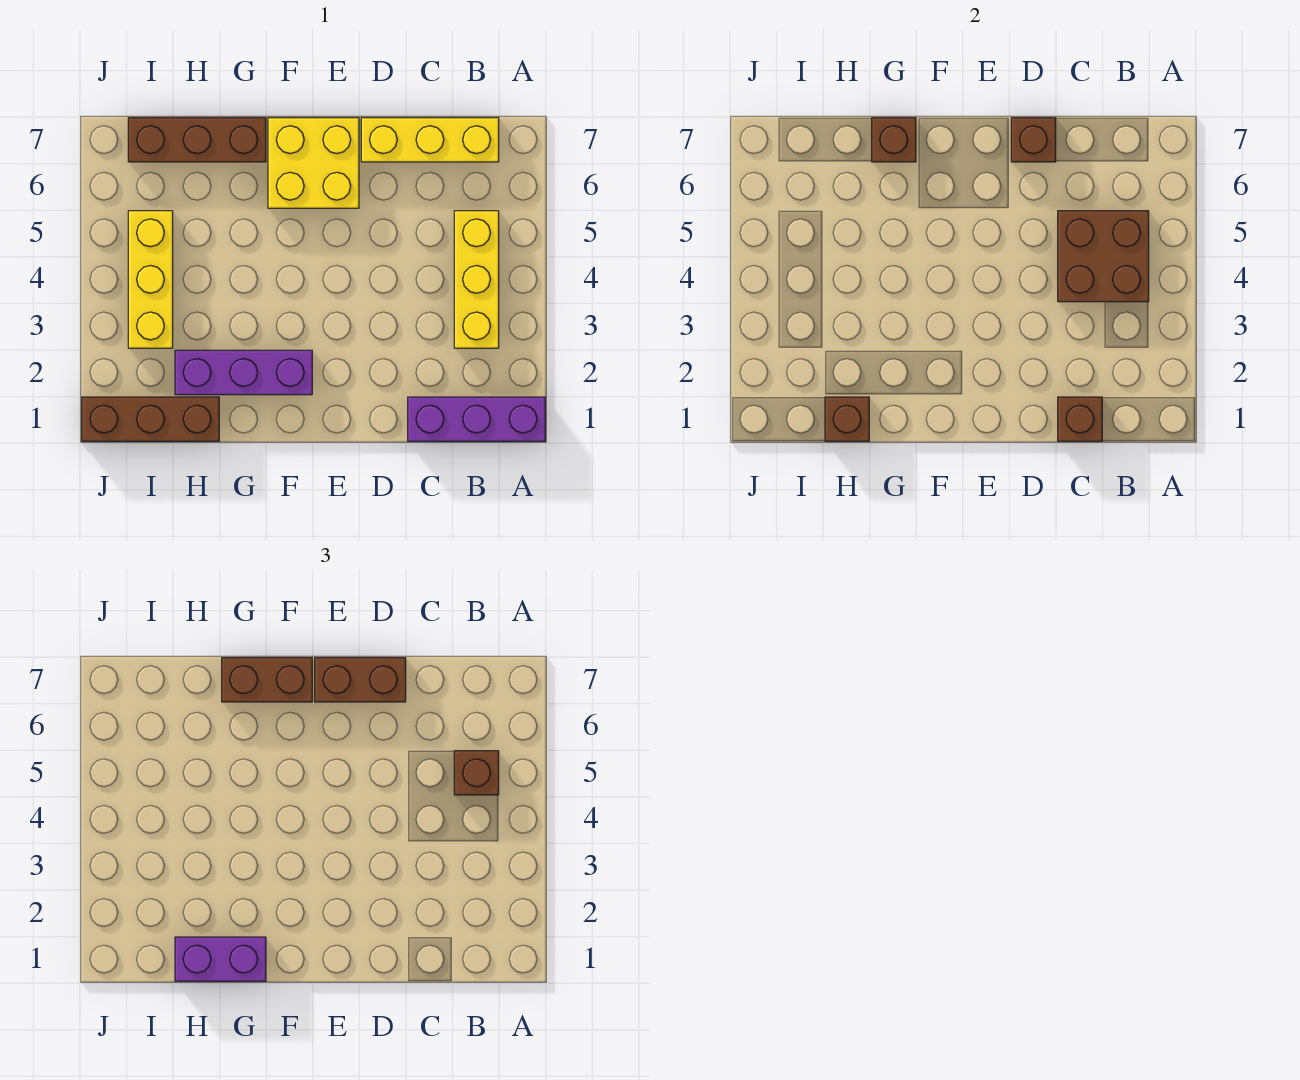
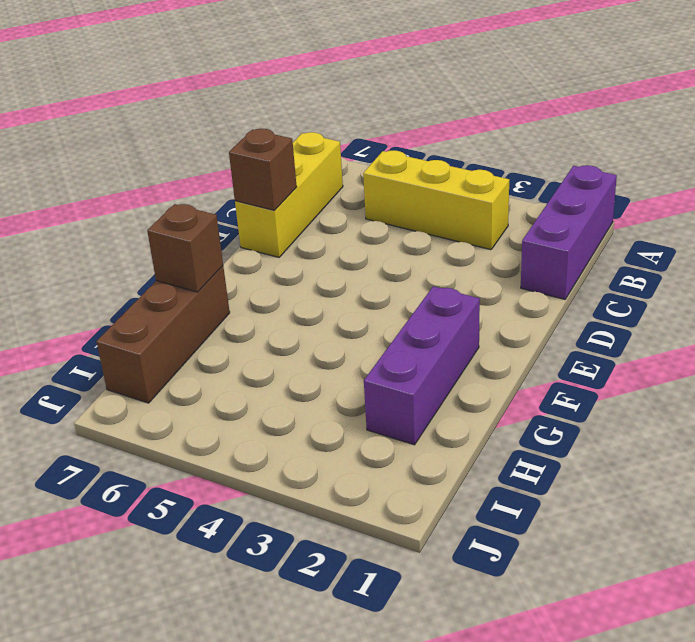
none -> yellow 2x2 brick [268,118,359,208]
none -> brown 1x3 brick [82,397,219,441]
none -> yellow 1x3 brick [128,211,173,348]

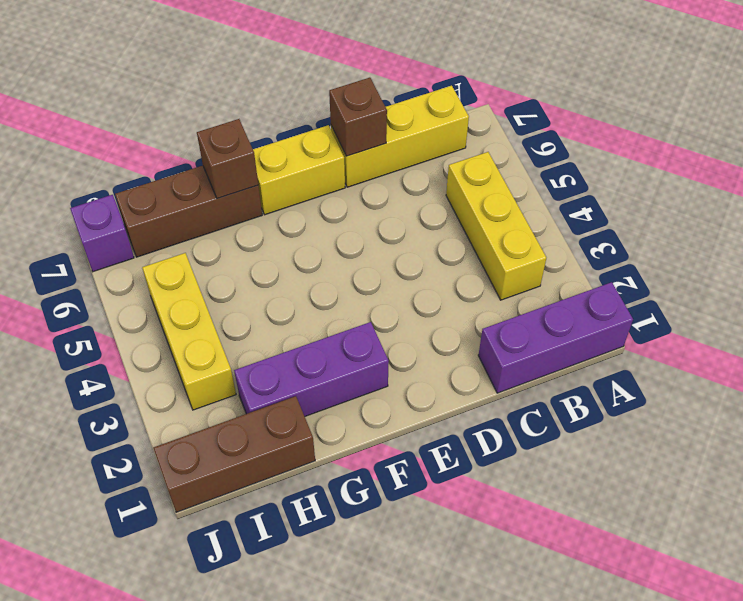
yellow 1x2 brick [253,125,345,215] -> yellow 2x2 brick [268,118,359,208]
purple 1x1 brick [70,195,134,272] -> none
none -> brown 2x2 brick [1058,211,1149,302]
none -> brown 1x1 brick [1058,397,1102,441]
none -> brown 1x1 brick [825,397,869,441]

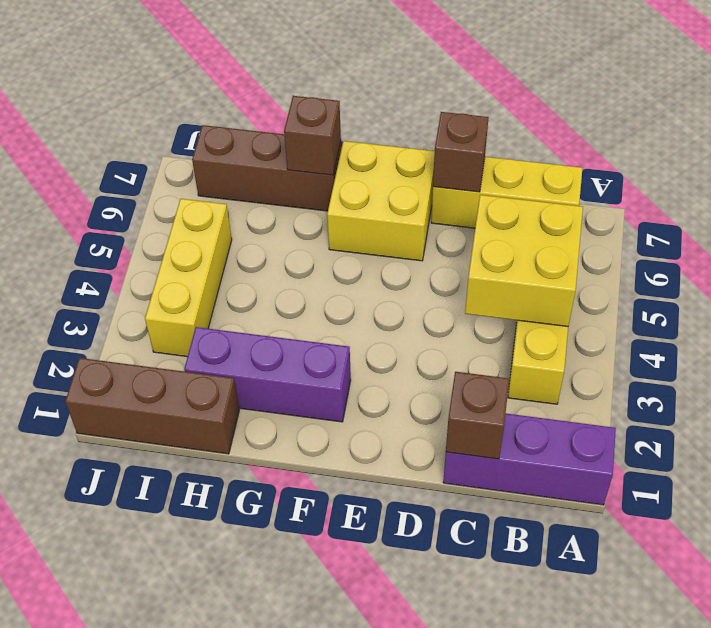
yellow 2x2 brick [465,195,583,326] -> brown 2x2 brick [1058,211,1149,302]
none -> brown 1x1 brick [825,397,869,441]
none -> brown 1x1 brick [454,751,499,795]
none -> brown 1x2 brick [315,658,406,702]

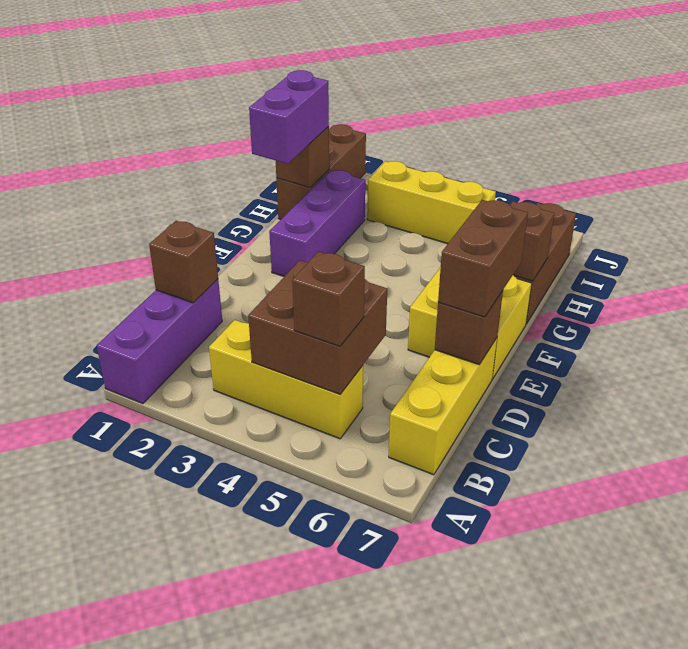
none -> brown 1x2 brick [222,658,312,702]

